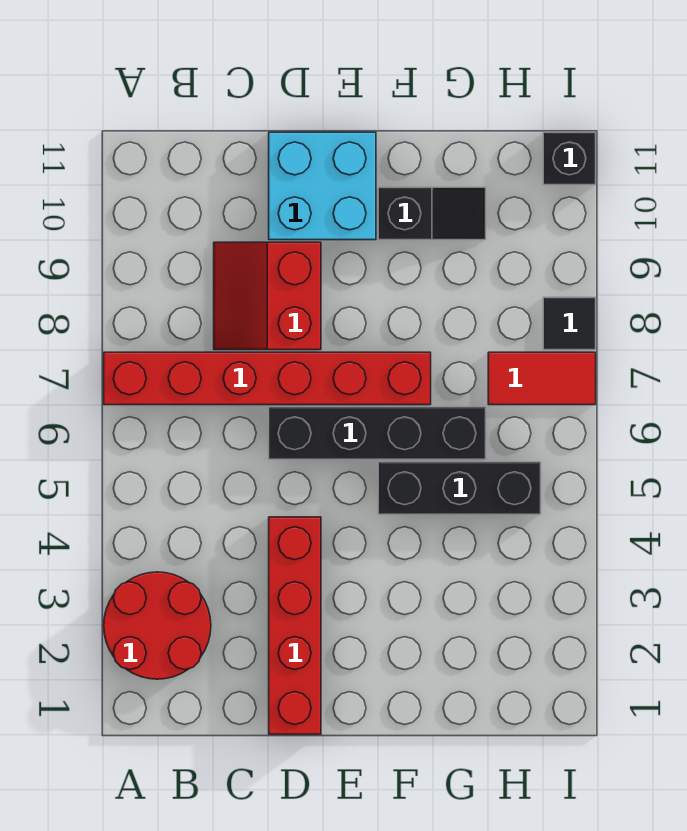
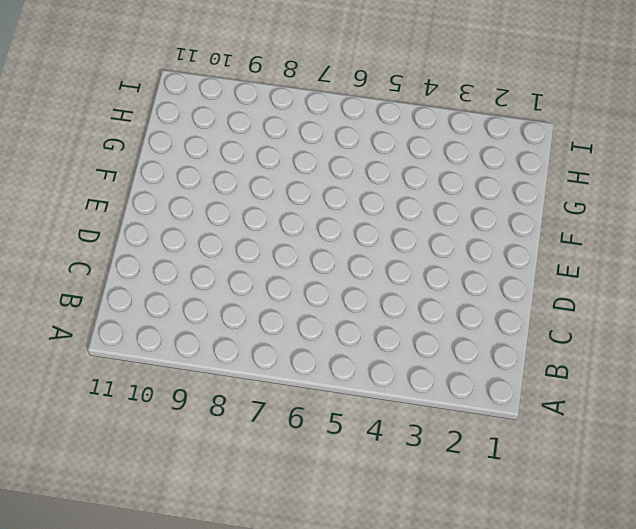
none -> red 2x2 round brick [104,572,211,679]
none -> red 1x6 brick [104,352,431,405]

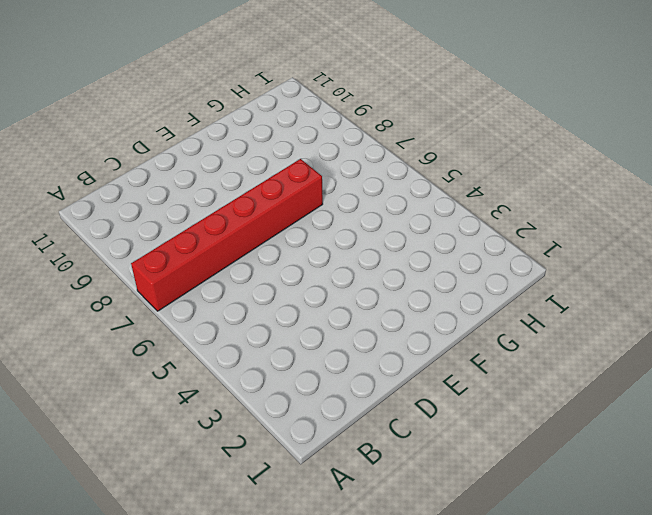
none -> red 2x2 round brick [104,572,211,679]
none -> red 2x2 slope [214,242,321,350]

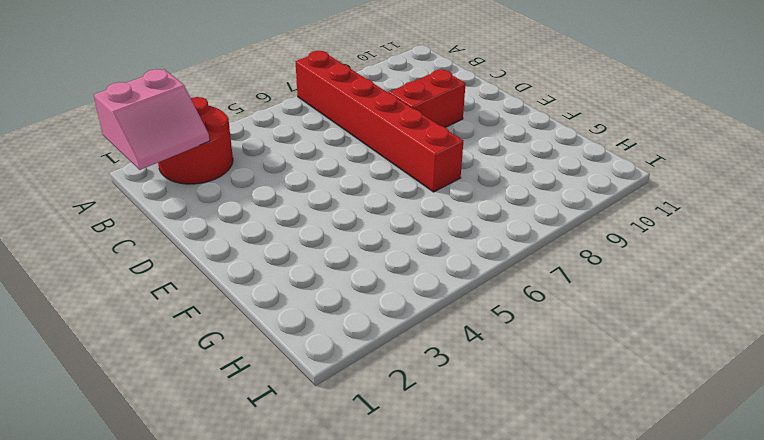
pink 2x2 slope [94,69,210,170] -> none
none -> red 1x4 brick [269,517,321,734]
none -> black 1x4 brick [269,407,486,459]

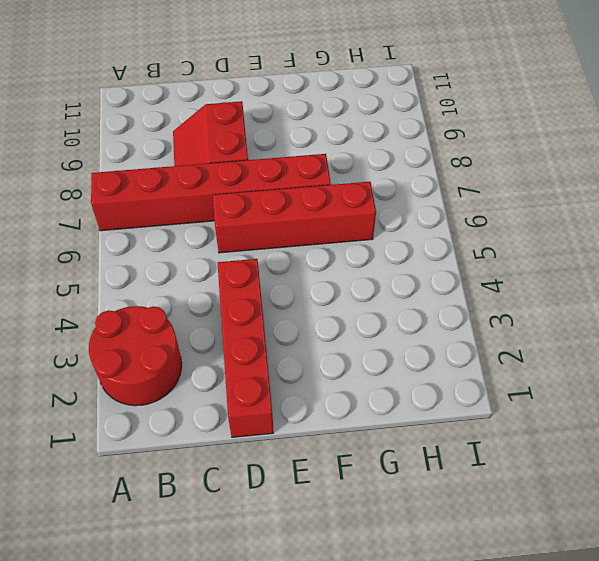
red 1x4 brick [213,182,376,253] -> black 1x4 brick [269,407,486,459]
none -> cyan 2x2 brick [269,132,376,240]
none -> black 1x3 brick [378,462,541,514]

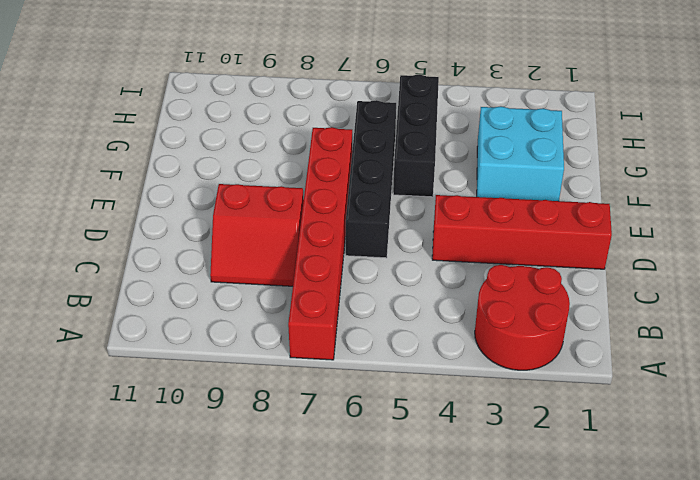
cyan 2x2 brick [477,106,564,201] -> cyan 2x2 brick moved to [269,132,376,240]
none -> black 1x2 slope [378,187,486,240]
none -> red 1x2 tile [488,352,596,405]

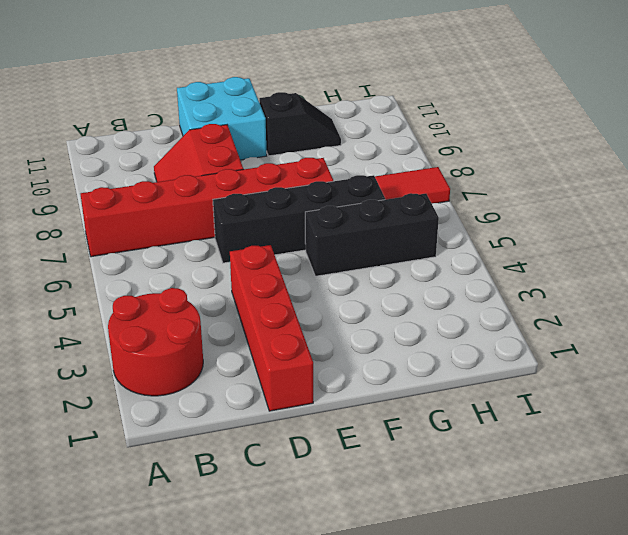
none -> black 1x1 tile [543,297,596,350]
none -> black 1x1 brick [543,132,596,185]

